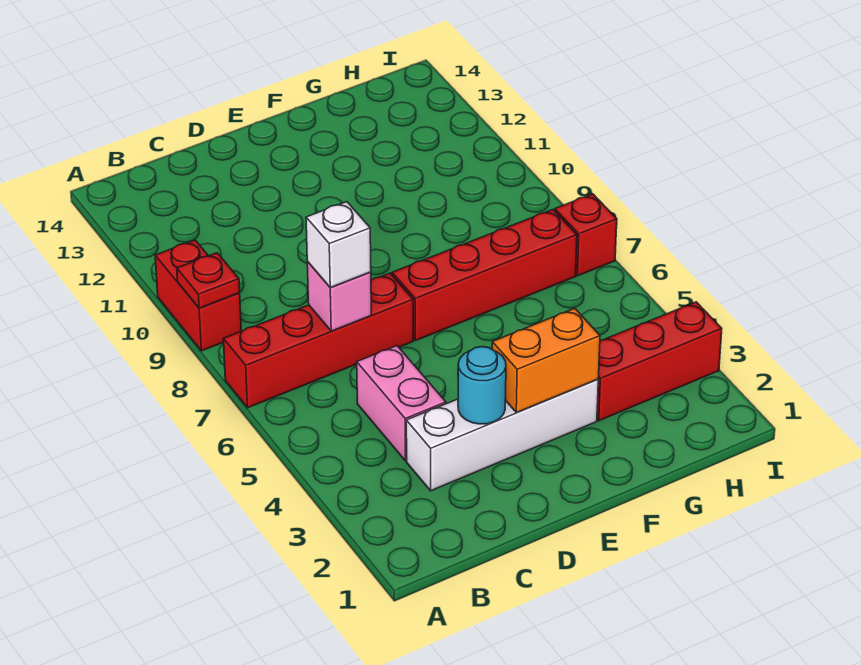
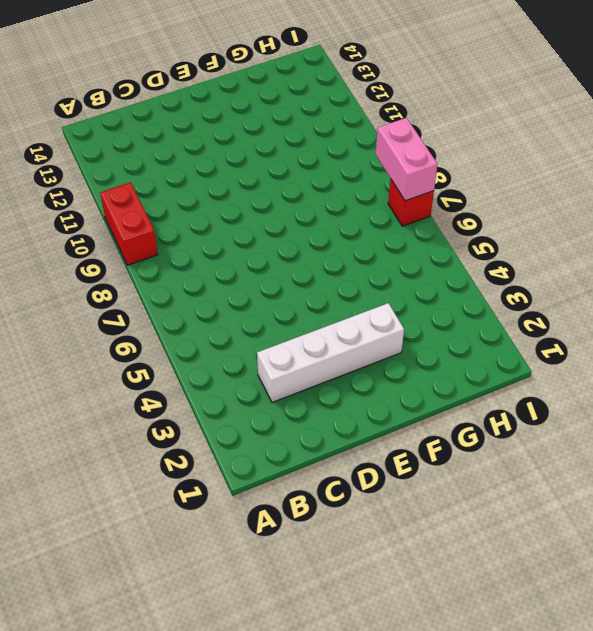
pink 1x2 brick [376,118,438,201] -> pink 1x2 brick moved to [357,346,446,461]
none -> red 1x4 brick [223,273,413,408]
none -> red 1x4 brick [392,210,577,341]
none -> red 1x3 brick [597,302,722,421]

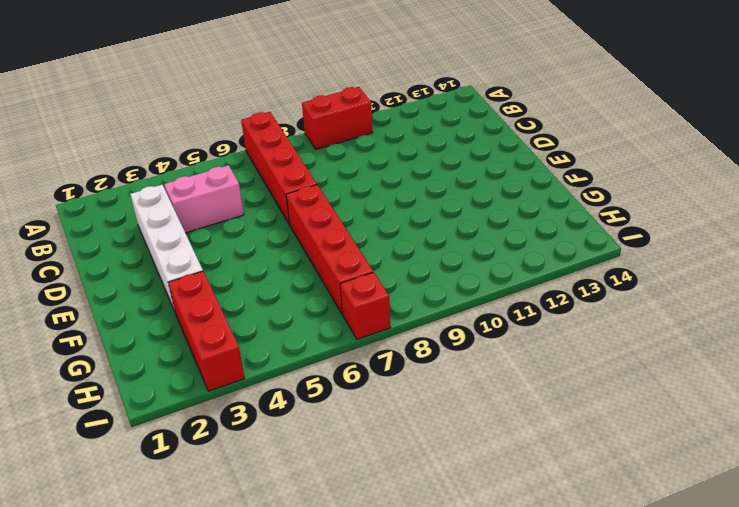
none -> red 1x1 plate [177,253,240,308]
none -> pink 1x1 brick [307,262,371,331]
none -> cyan 1x1 round brick [458,347,506,424]

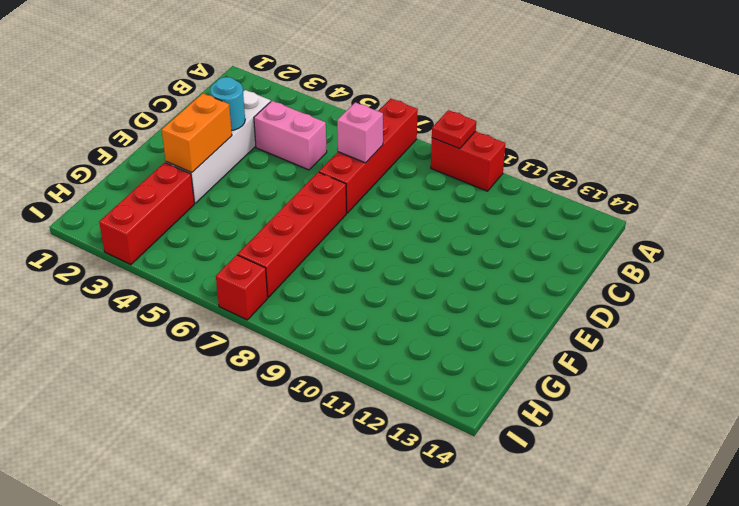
none -> white 1x1 brick [306,202,371,287]

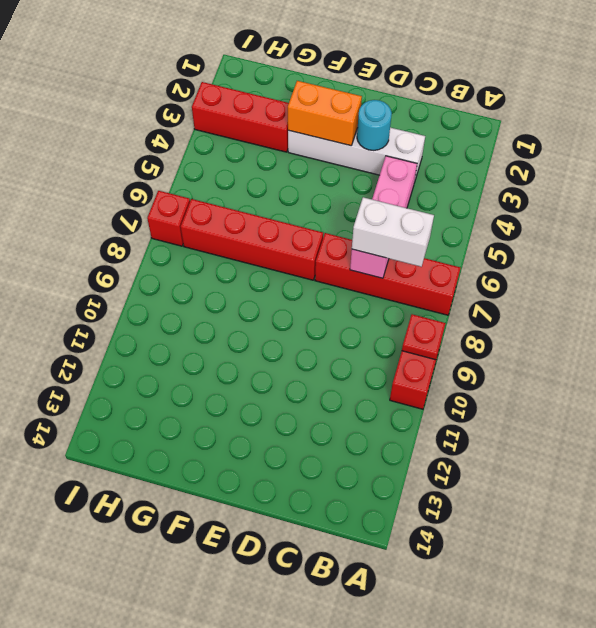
white 1x2 brick [352,197,434,267] -> white 1x1 brick [306,202,371,287]

